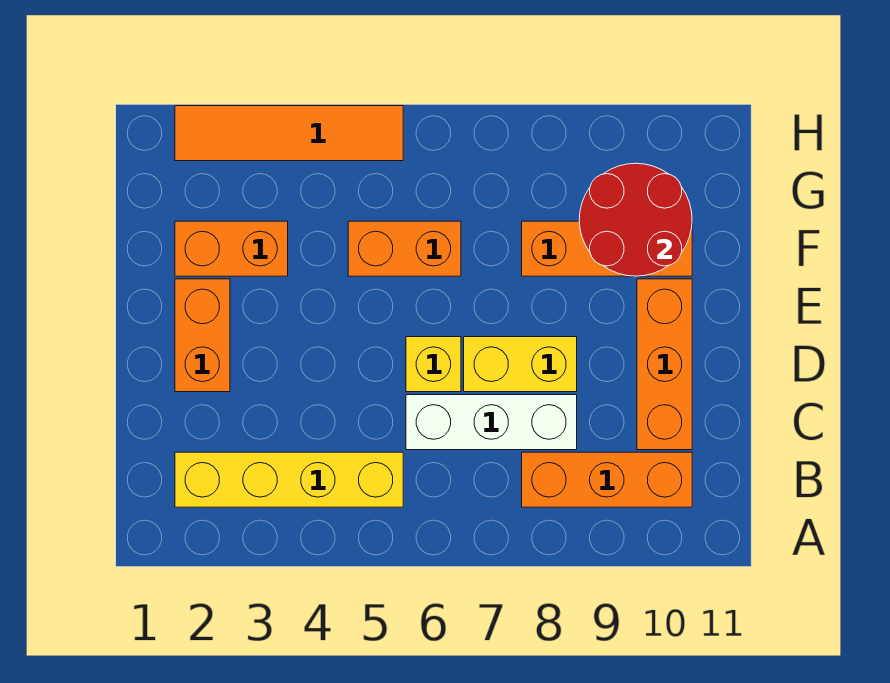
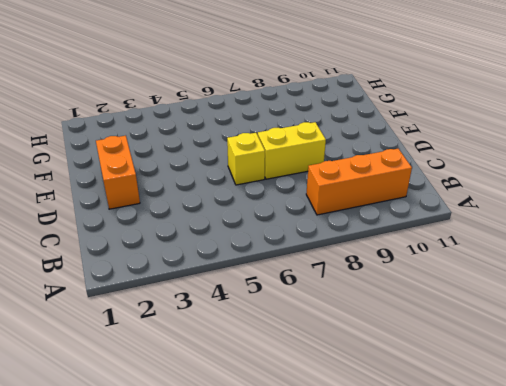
none -> yellow 1x4 brick [175,452,403,507]
none -> white 1x3 brick [406,395,577,450]
none -> orange 1x3 brick [637,279,692,450]

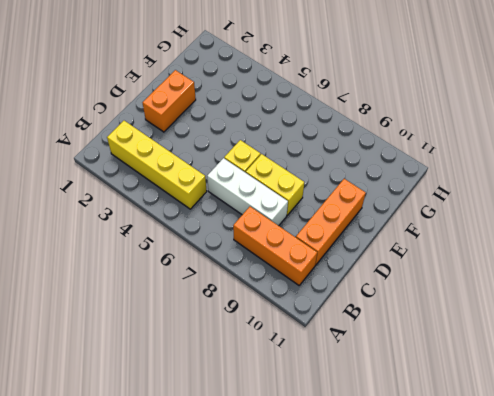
none -> orange 1x2 brick [175,221,288,276]
none -> orange 1x2 brick [348,221,461,276]
none -> orange 1x3 brick [522,221,692,276]

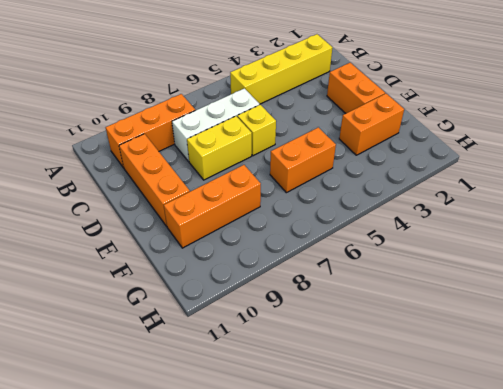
none -> orange 1x4 tile [175,106,403,161]
none -> red 2x2 round brick [579,163,692,276]

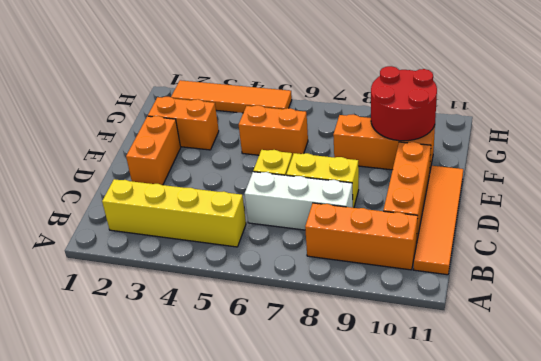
orange 1x4 tile [414,166,463,275] -> none

